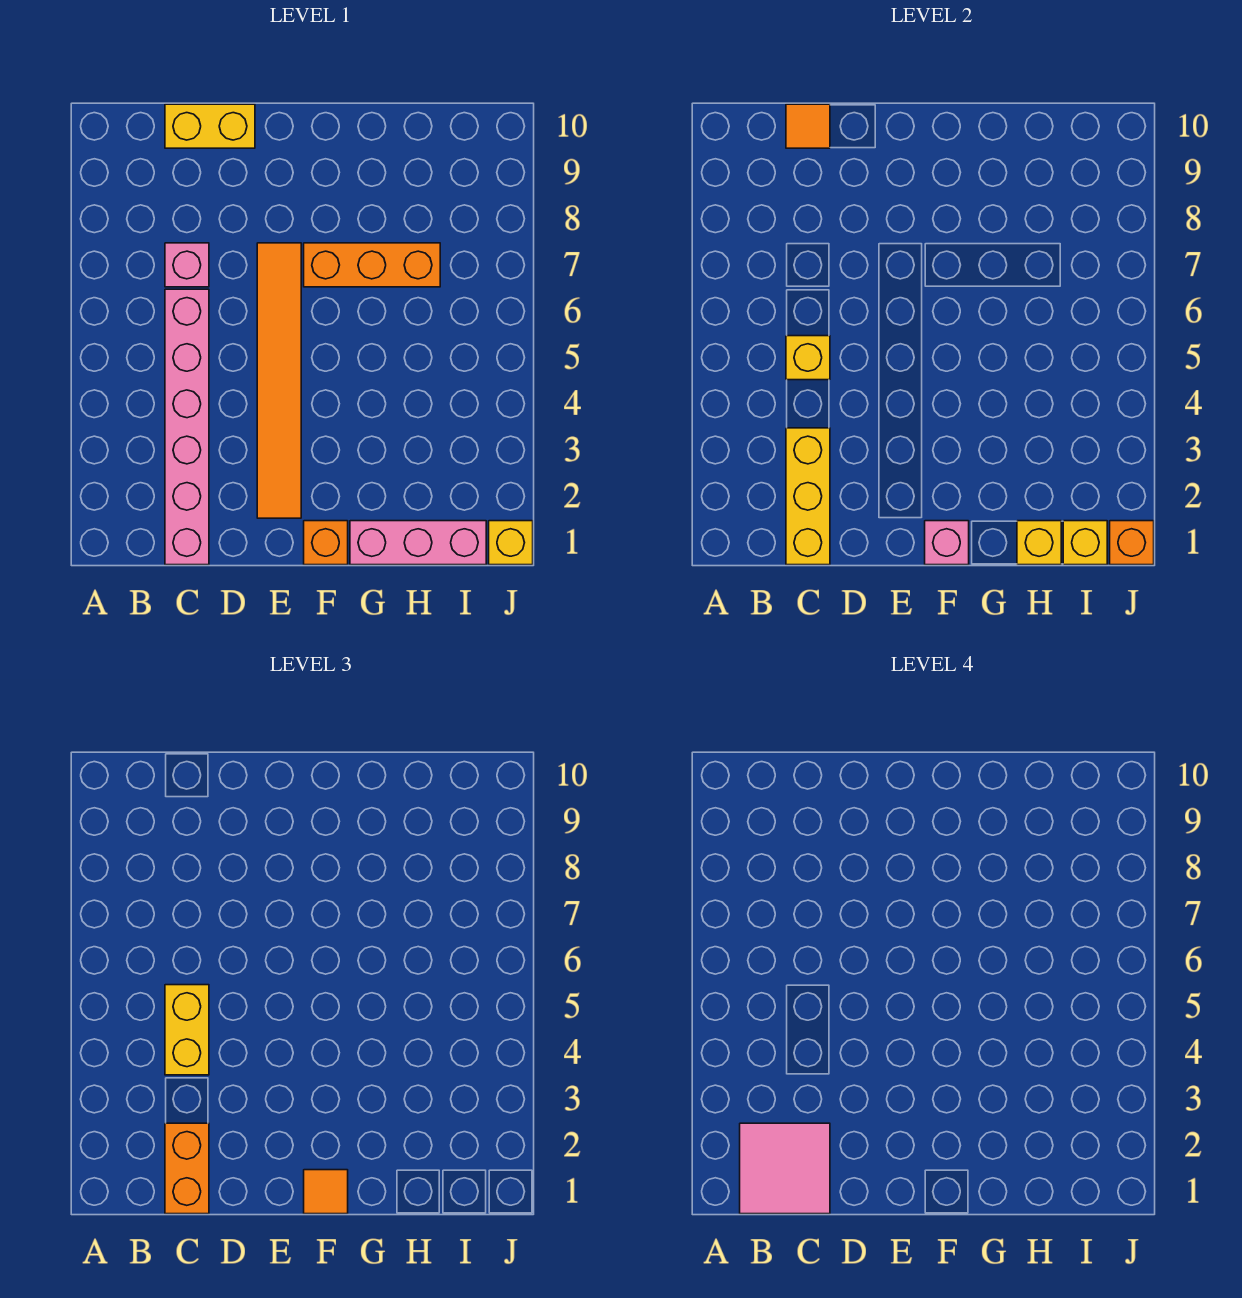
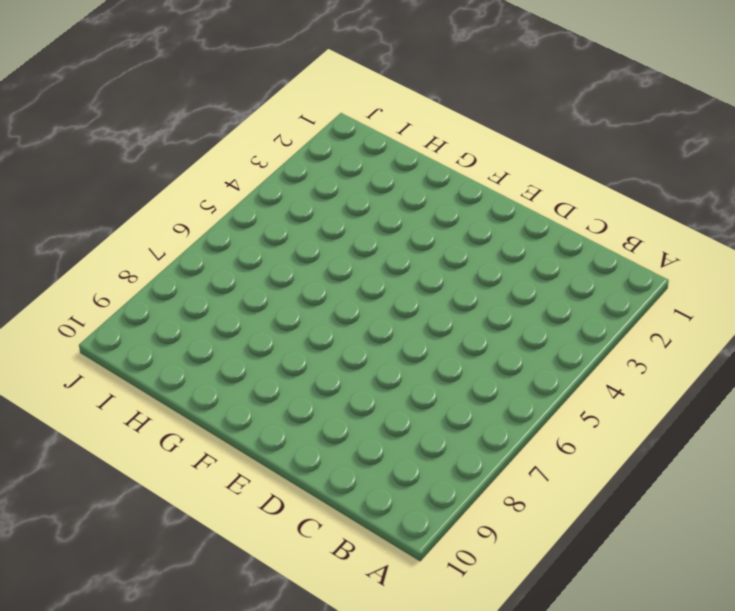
none -> pink 1x6 brick [165,289,209,565]
none -> pink 1x1 brick [165,243,209,287]
none -> yellow 1x2 brick [165,104,255,148]

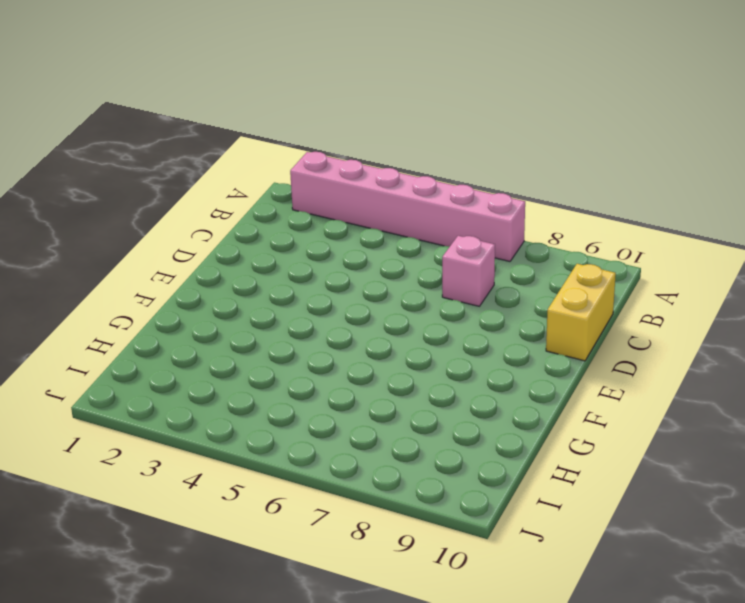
pink 1x6 brick [290,152,525,261] -> pink 1x6 brick moved to [165,289,209,565]
none -> orange 1x6 tile [257,243,301,518]
none -> orange 1x1 brick [304,521,348,565]
none -> orange 1x3 brick [304,243,440,287]

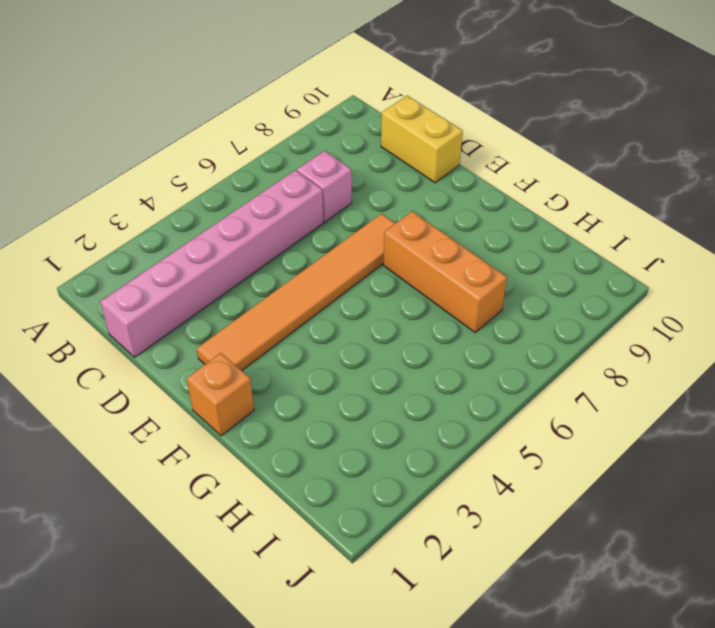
none -> pink 1x3 brick [350,521,486,565]
none -> yellow 1x1 brick [489,521,533,565]
none -> yellow 1x3 brick [786,428,830,565]

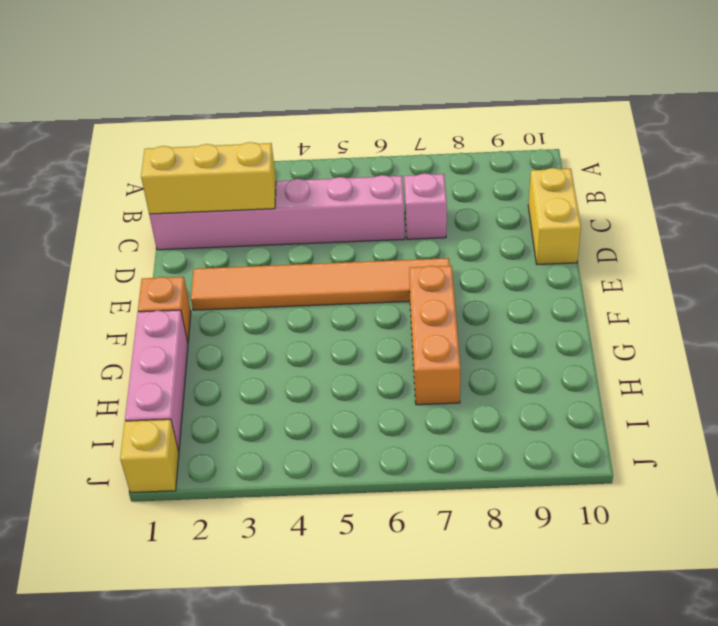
none -> yellow 1x1 brick [786,336,830,380]
none -> orange 1x1 tile [786,104,830,148]
none -> pink 1x1 brick [925,521,969,565]

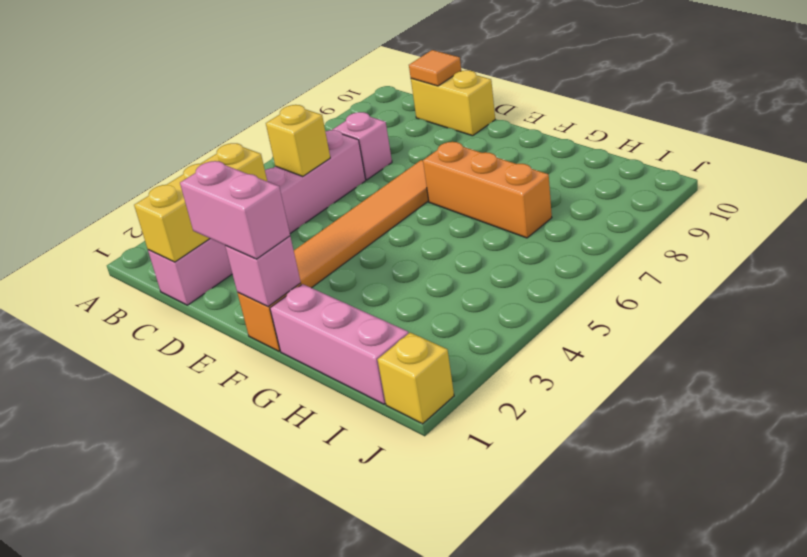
pink 1x2 brick [180,161,290,259] -> orange 1x1 tile [304,1170,348,1214]
none -> yellow 1x1 brick [1017,521,1061,565]
none -> yellow 1x1 brick [1063,521,1107,565]
none -> orange 1x1 brick [1110,521,1154,565]

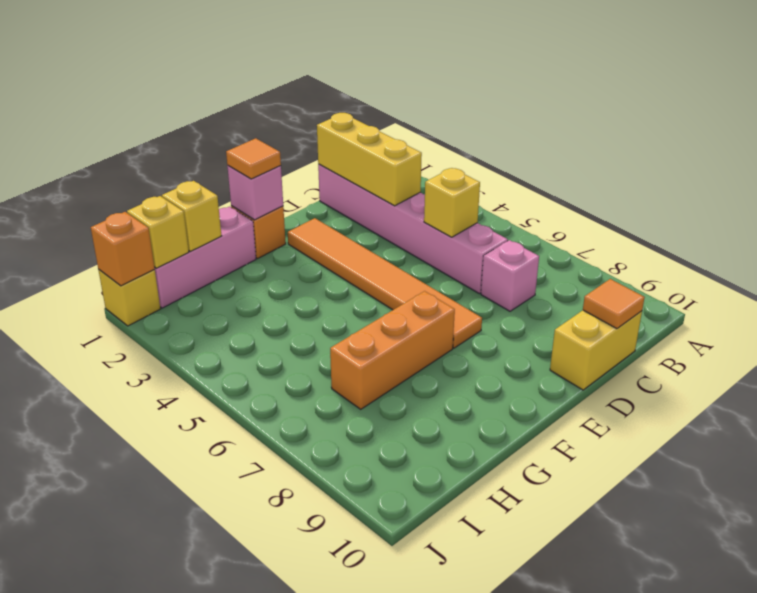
none -> orange 1x2 brick [165,1123,209,1214]
none -> yellow 1x2 brick [165,985,209,1075]
none -> pink 2x2 tile [740,1123,830,1214]

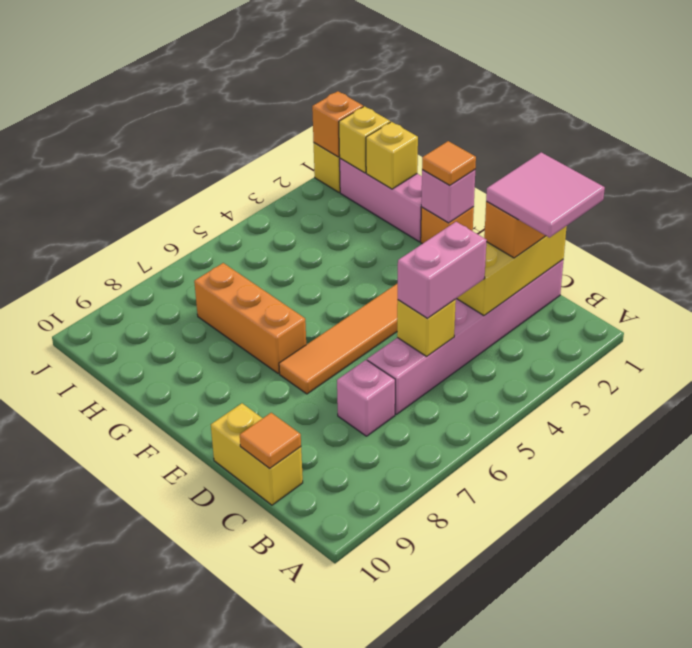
pink 1x2 brick [398,222,487,319] -> yellow 1x2 brick [165,985,209,1075]

